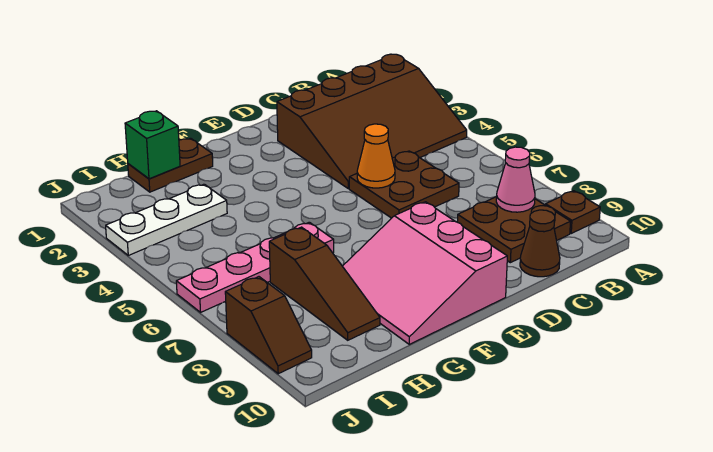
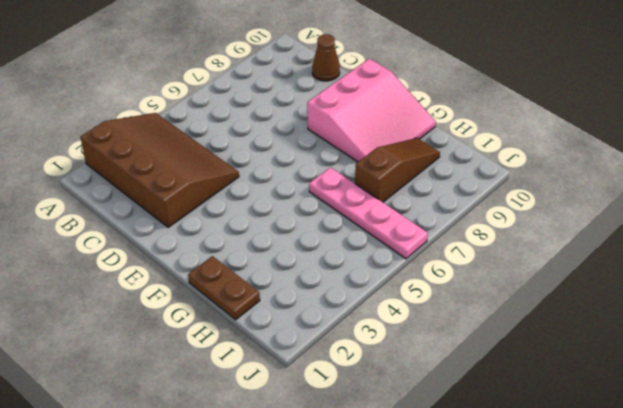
none -> brown 1x1 plate [546,191,600,233]
none -> brown 2x2 plate [457,197,571,263]
none -> brown 2x2 plate [349,151,459,218]

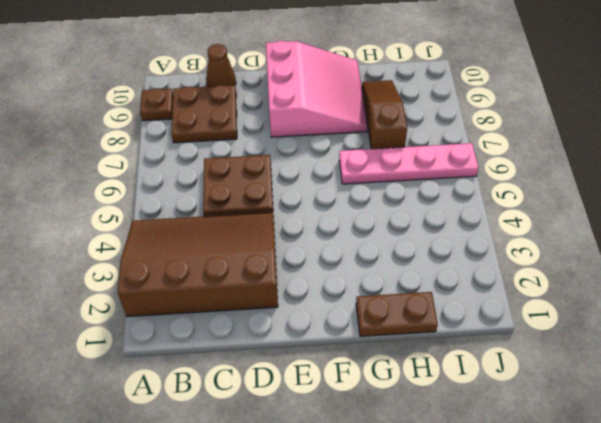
none -> white 1x3 plate [106,184,227,255]
none -> brown 1x2 slope [225,277,312,374]
none -> pink 1x1 cone [496,147,535,212]

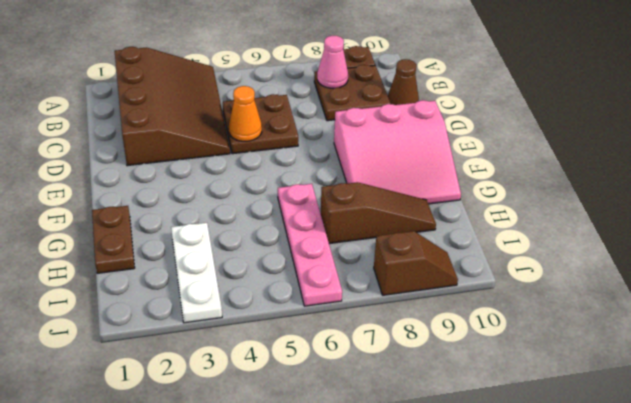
none -> green 1x1 brick [125,111,180,179]

